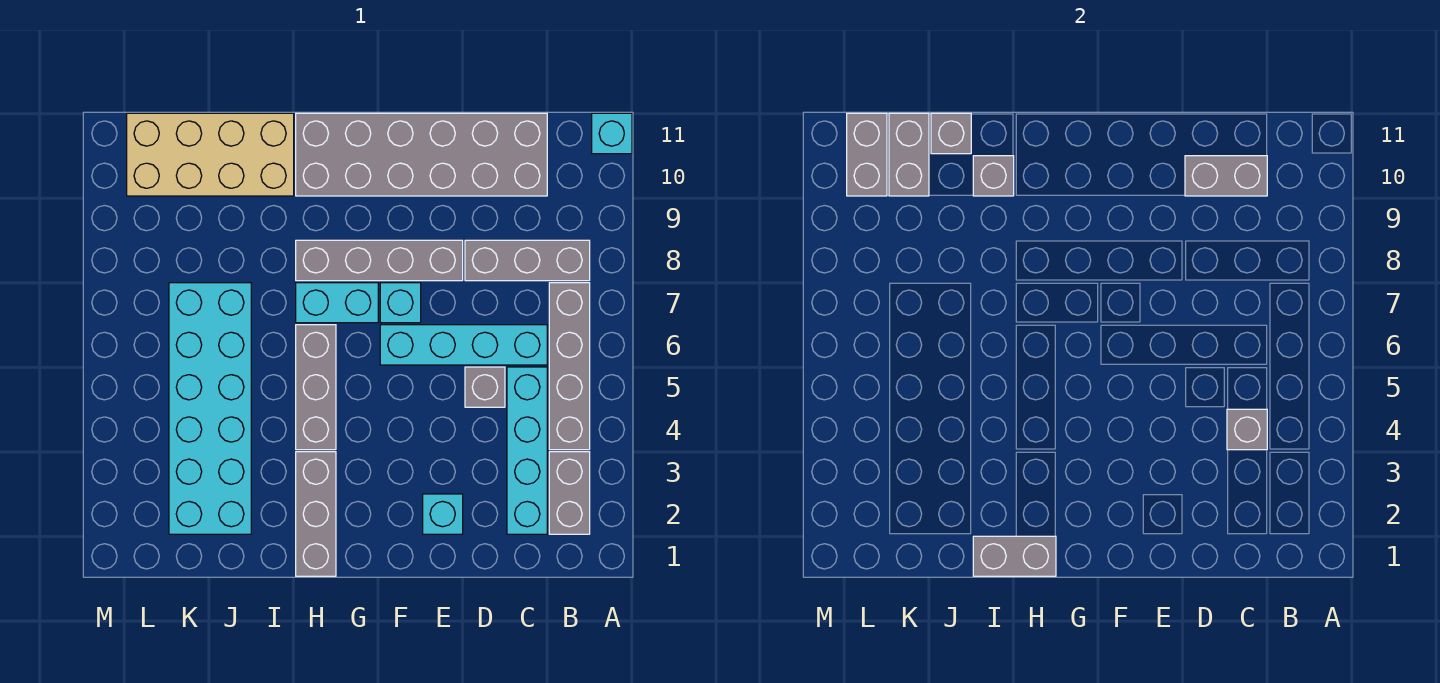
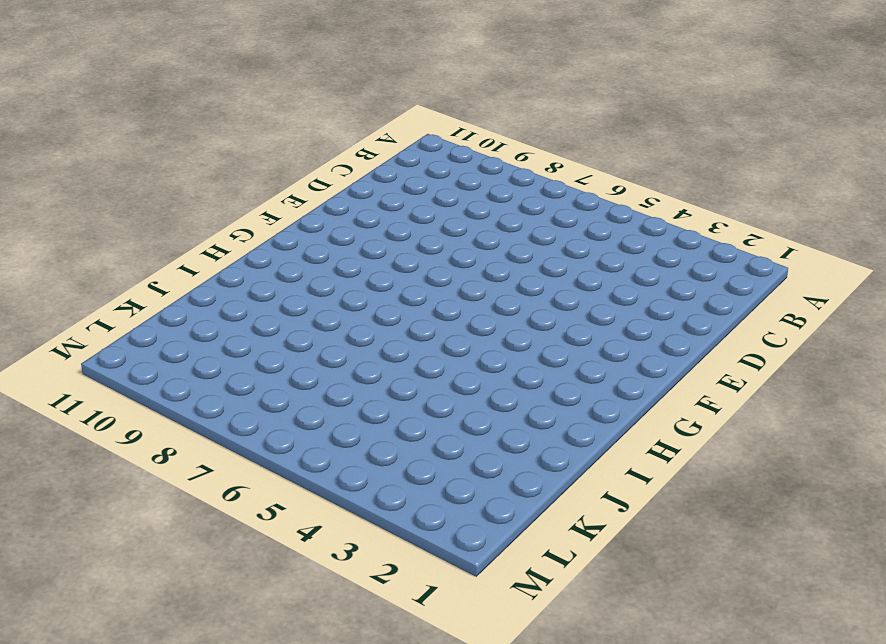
none -> cyan 1x1 brick [592,113,632,154]
none -> grey 1x2 brick [549,452,590,534]
none -> grey 1x4 brick [549,283,590,450]

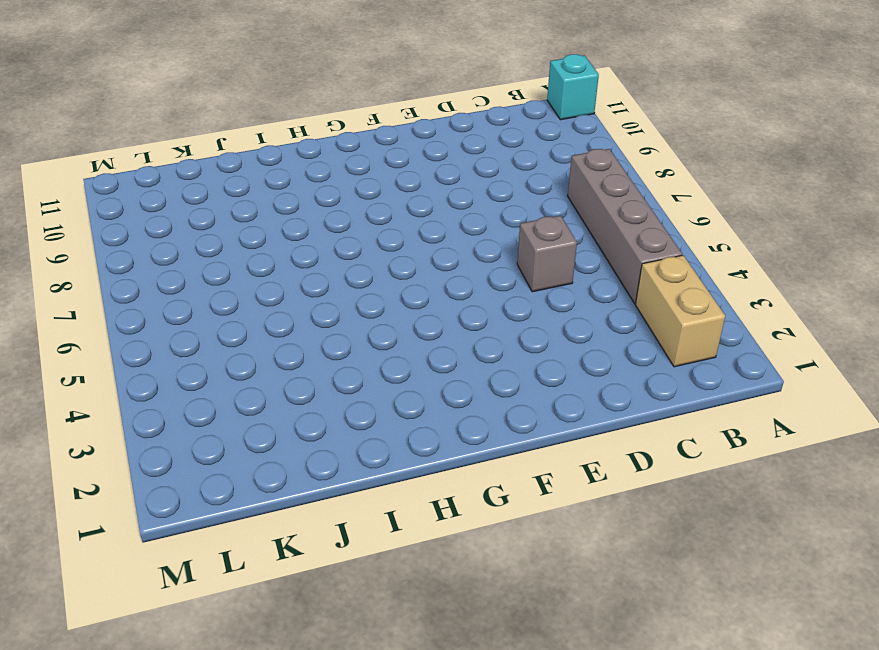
tan 1x2 brick [635,255,725,367] -> grey 1x2 brick [549,452,590,534]
none -> grey 1x3 brick [465,240,590,281]
none -> cyan 1x4 brick [507,367,547,534]
none -> cyan 1x4 brick [380,325,547,365]

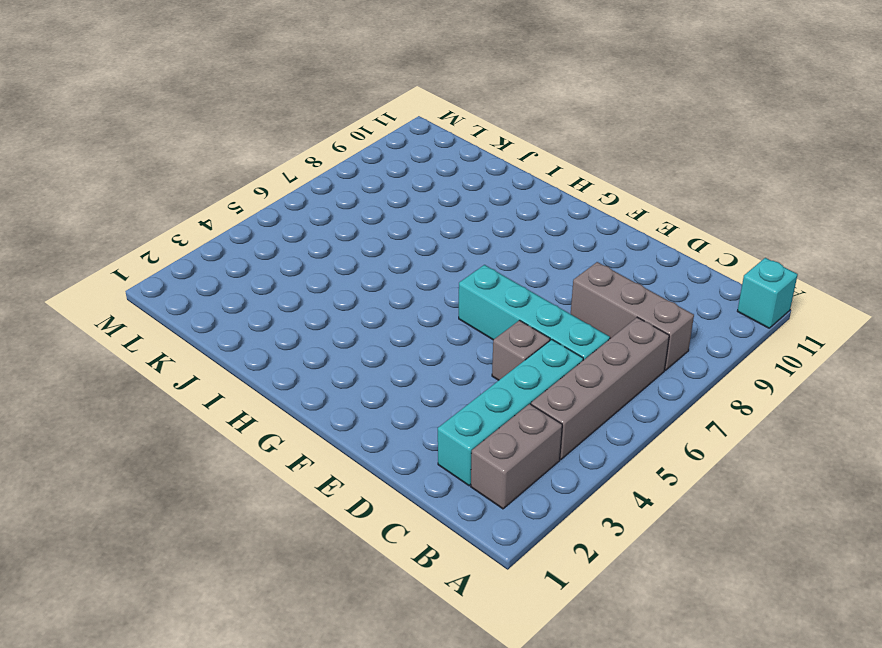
none -> grey 2x6 brick [296,113,547,196]
none -> cyan 1x1 brick [423,494,463,534]
none -> grey 1x4 brick [296,240,463,281]

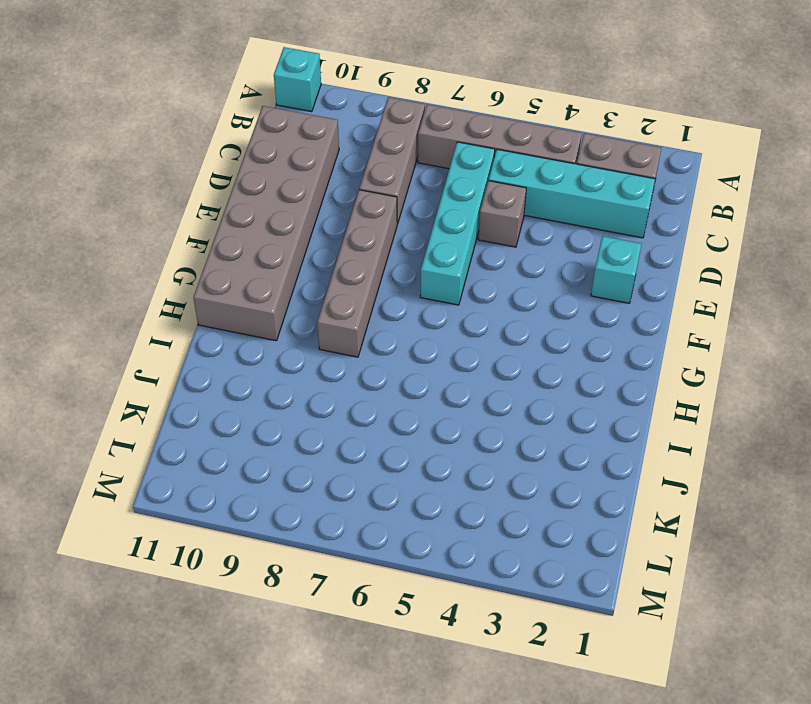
none -> cyan 1x1 brick [380,283,421,323]
none -> cyan 1x2 brick [296,283,378,323]
none -> grey 1x3 brick [296,452,336,576]

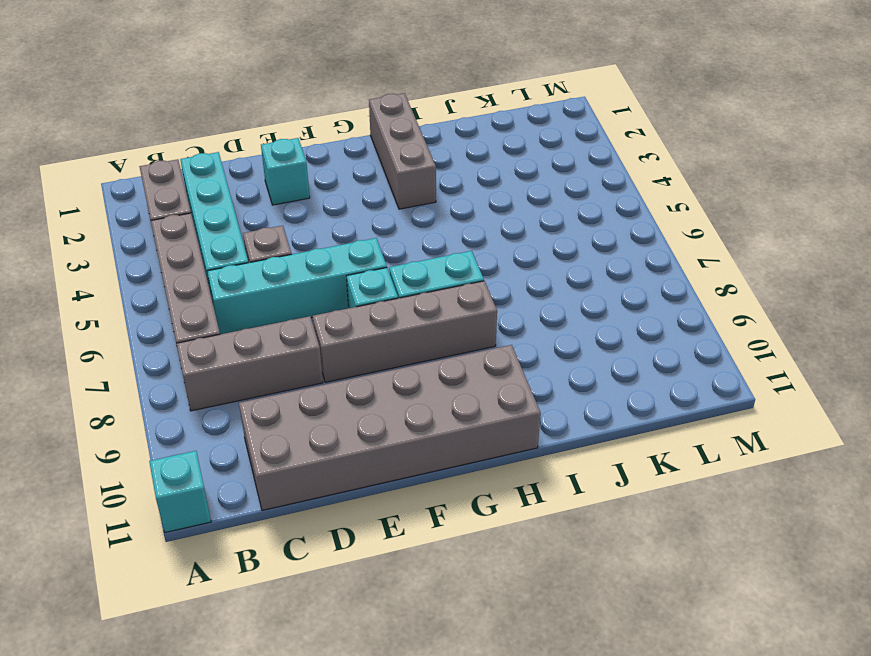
none -> grey 1x3 brick [296,325,336,450]
none -> tan 2x4 brick [127,113,294,196]
none -> cyan 2x6 brick [169,283,251,534]

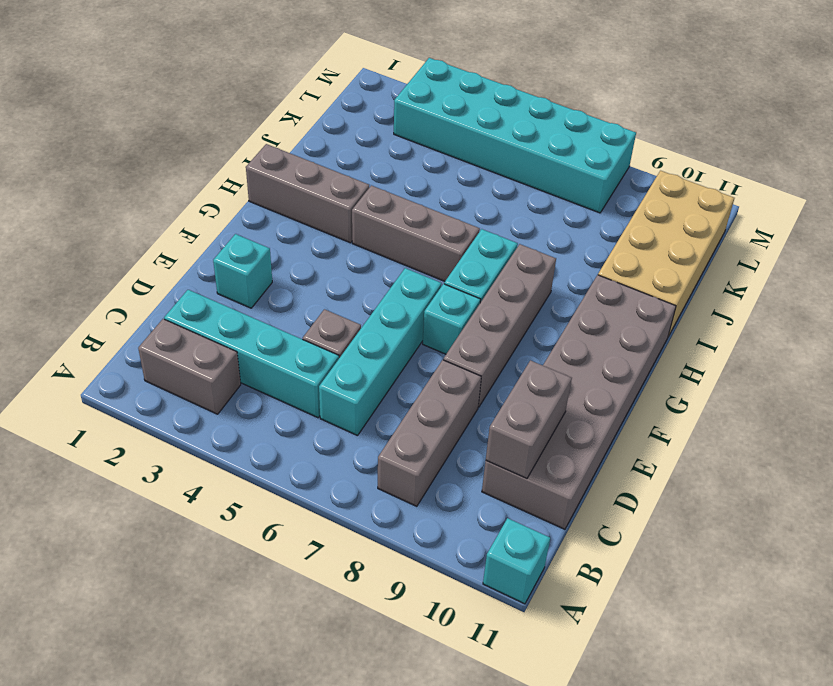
cyan 2x6 brick [394,58,636,213] -> cyan 2x6 brick moved to [169,283,251,534]
none -> grey 1x4 brick [549,283,590,450]
none -> grey 1x1 brick [1227,409,1267,450]
none -> grey 1x2 brick [973,536,1056,576]

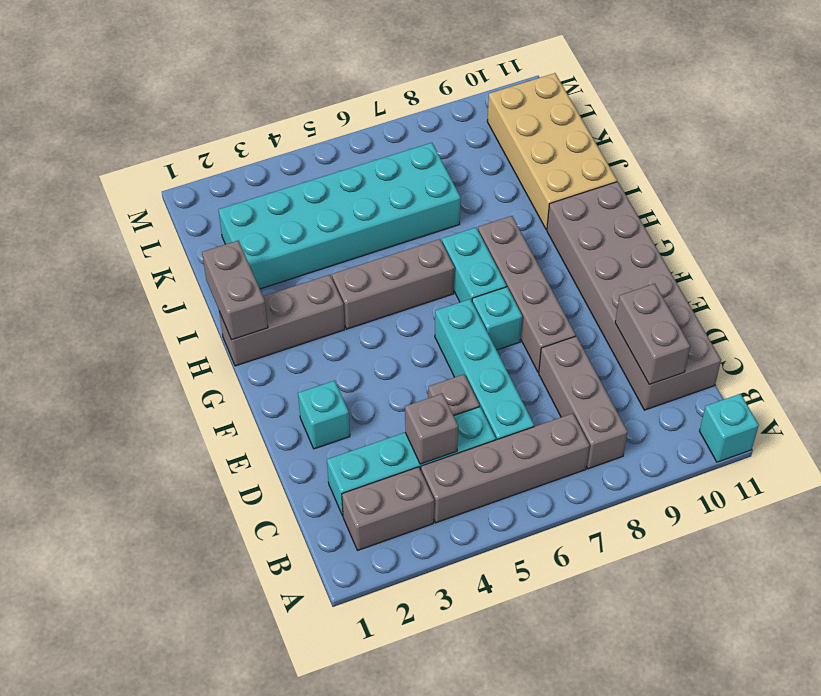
none -> grey 1x1 brick [973,156,1014,196]
none -> grey 1x1 brick [931,113,971,154]
none -> grey 1x2 brick [889,113,929,196]

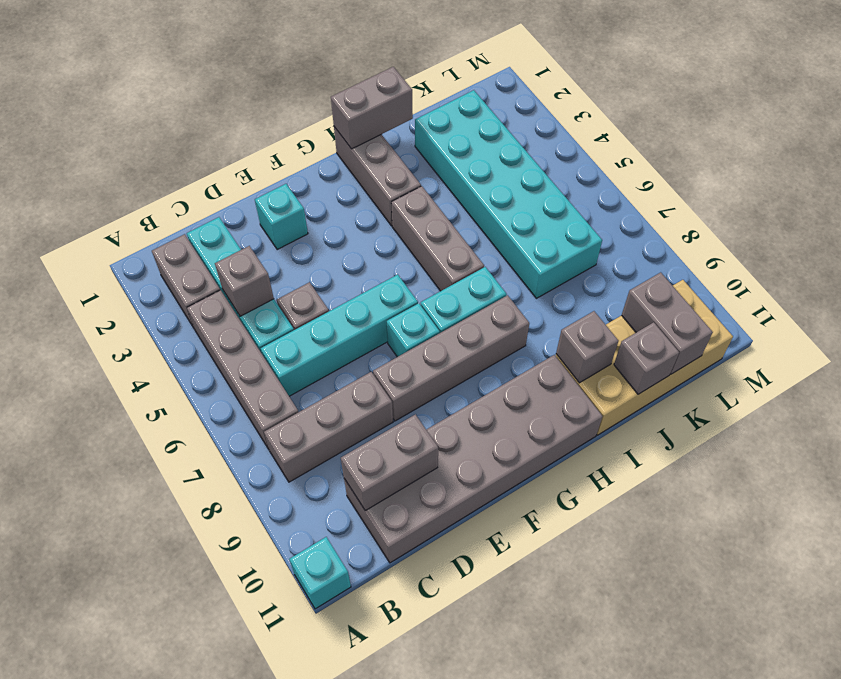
none -> grey 1x2 brick [847,113,887,196]

